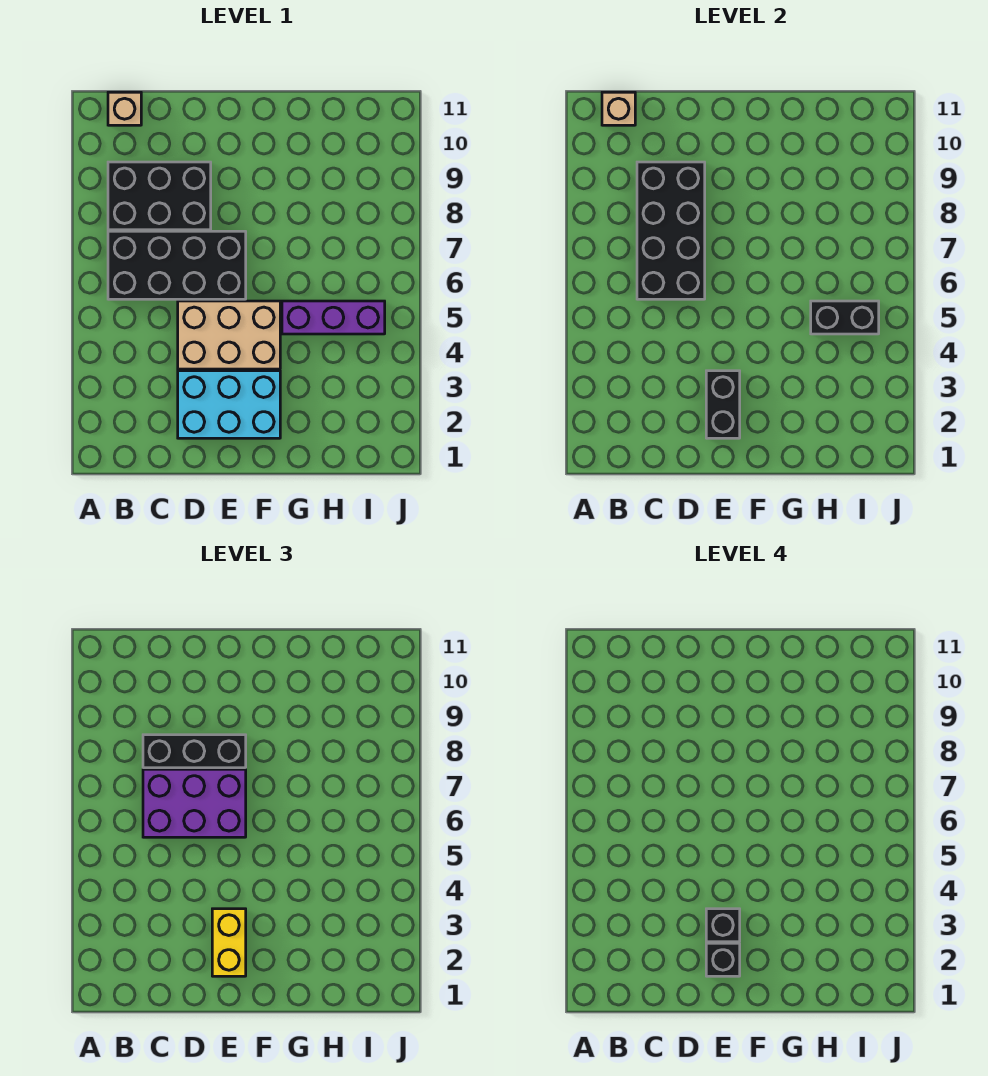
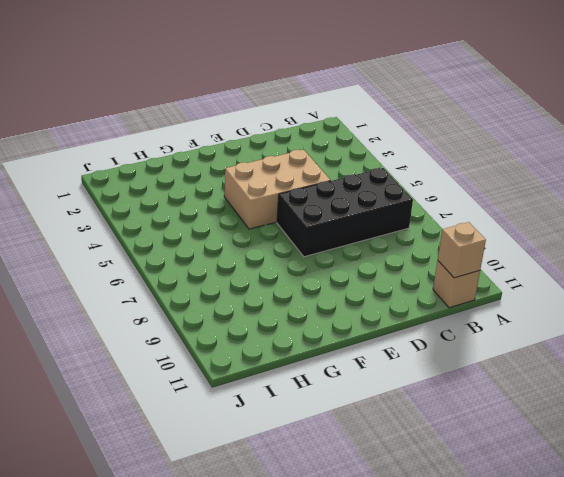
none -> black 2x3 brick [108,162,211,230]
none -> cyan 2x3 brick [178,371,280,438]
none -> purple 1x3 brick [282,301,385,334]

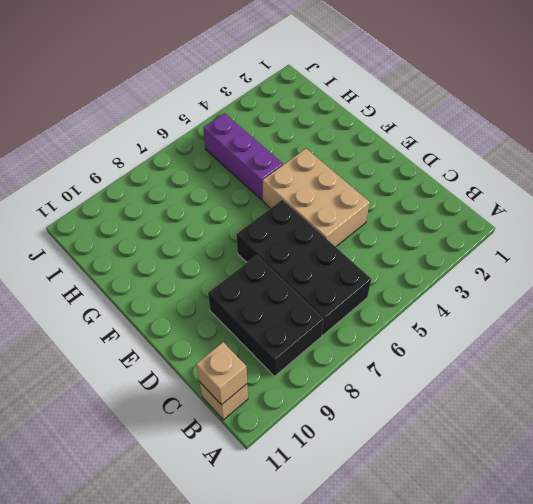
none -> cyan 2x3 brick [178,371,280,438]
none -> black 2x4 brick [637,162,705,299]
none -> black 1x2 brick [706,371,740,438]

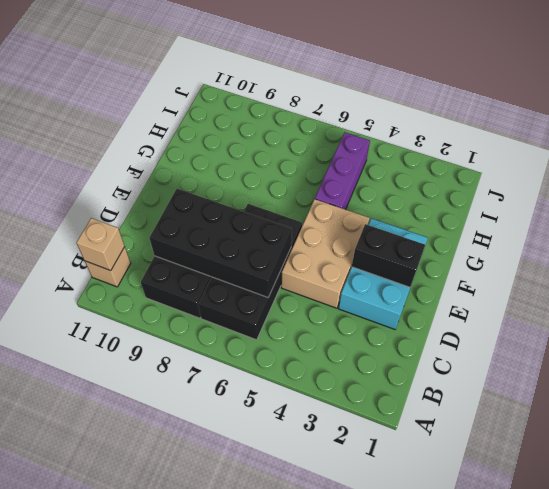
none -> black 1x2 brick [811,301,879,334]
none -> purple 2x3 brick [143,769,246,837]
none -> black 1x3 brick [143,735,246,768]

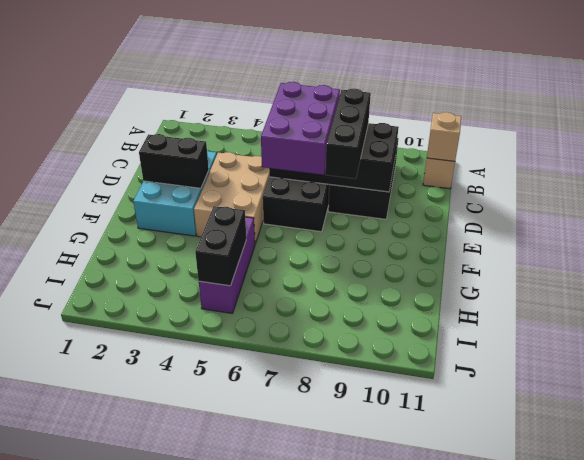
none -> yellow 1x2 brick [212,909,246,976]
none -> black 1x1 brick [706,943,740,976]
none -> black 1x1 brick [706,909,740,942]

